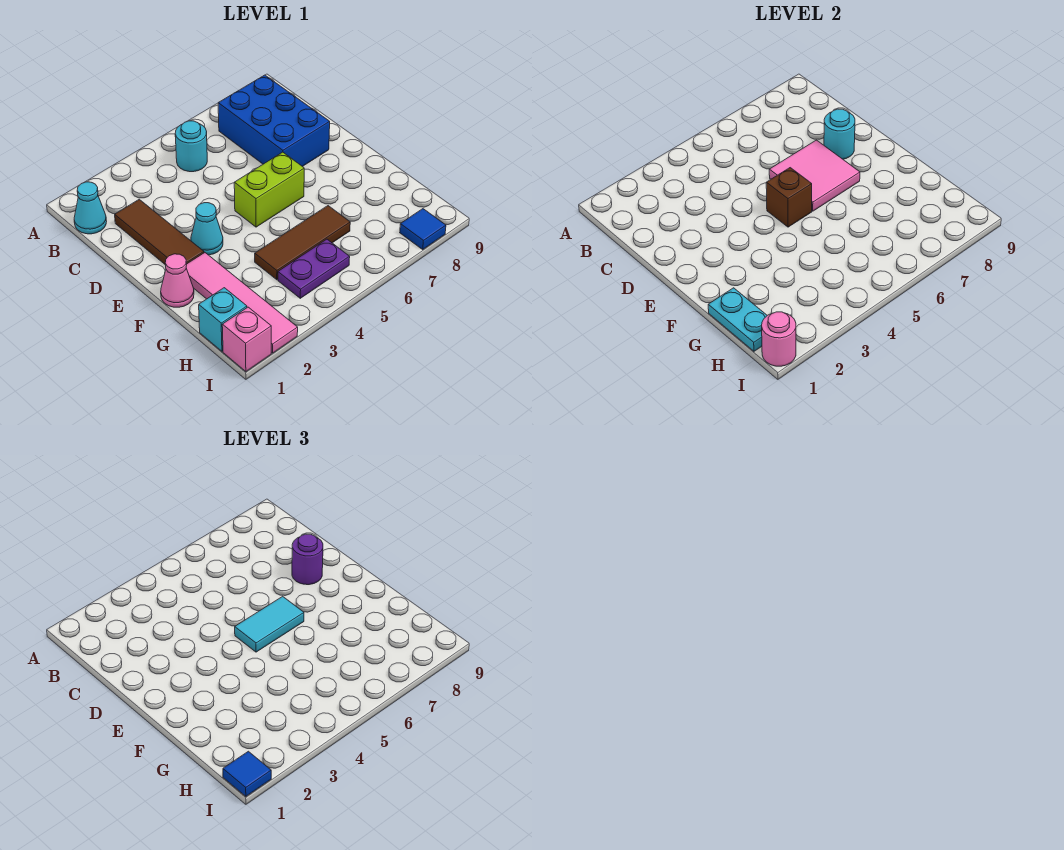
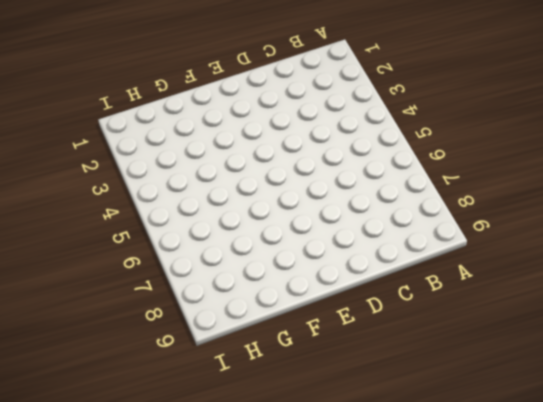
none -> cyan 1x1 cone [74,182,107,234]
none -> cyan 1x1 round brick [175,121,207,172]
none -> blue 2x3 brick [218,75,330,167]

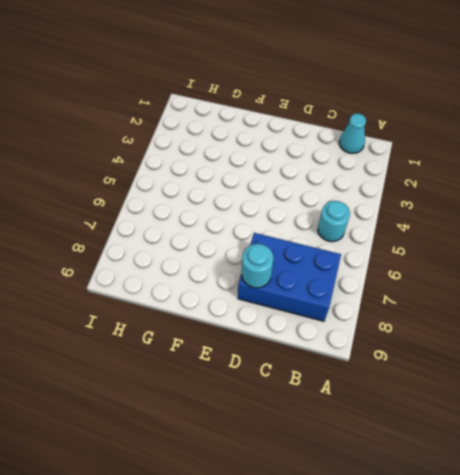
none -> brown 1x3 tile [115,199,204,264]
none -> cyan 1x1 cone [191,203,223,255]
none -> lime 1x2 brick [234,152,304,227]

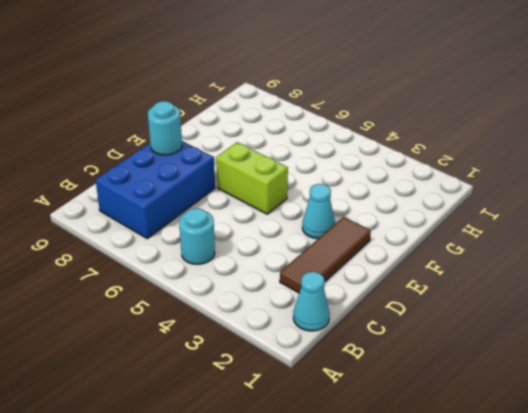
none -> pink 1x1 cone [161,254,194,307]
none -> pink 1x4 tile [186,253,298,353]
none -> brown 1x3 tile [255,206,350,280]

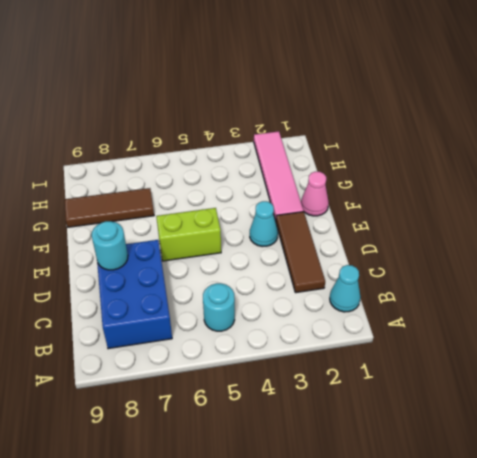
brown 1x3 tile [65,188,154,227] -> brown 1x3 tile moved to [255,206,350,280]
none -> cyan 1x1 brick [199,288,247,351]
none -> purple 1x2 plate [278,239,350,298]
none -> pink 1x1 brick [222,307,271,372]

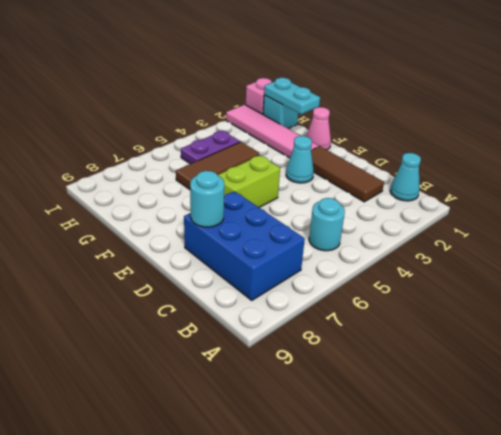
none -> blue 1x1 tile [400,209,446,249]
none -> pink 2x2 tile [769,140,860,211]
none -> brown 1x1 brick [766,168,812,227]

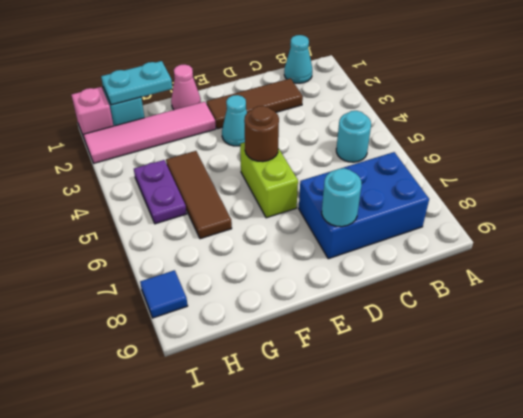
brown 1x1 round brick [244,106,279,162] -> brown 1x1 brick [766,168,812,227]
none -> pink 2x2 tile [769,140,860,211]
none -> pink 1x1 round brick [762,312,796,366]
none -> purple 1x1 round brick [292,534,323,585]

